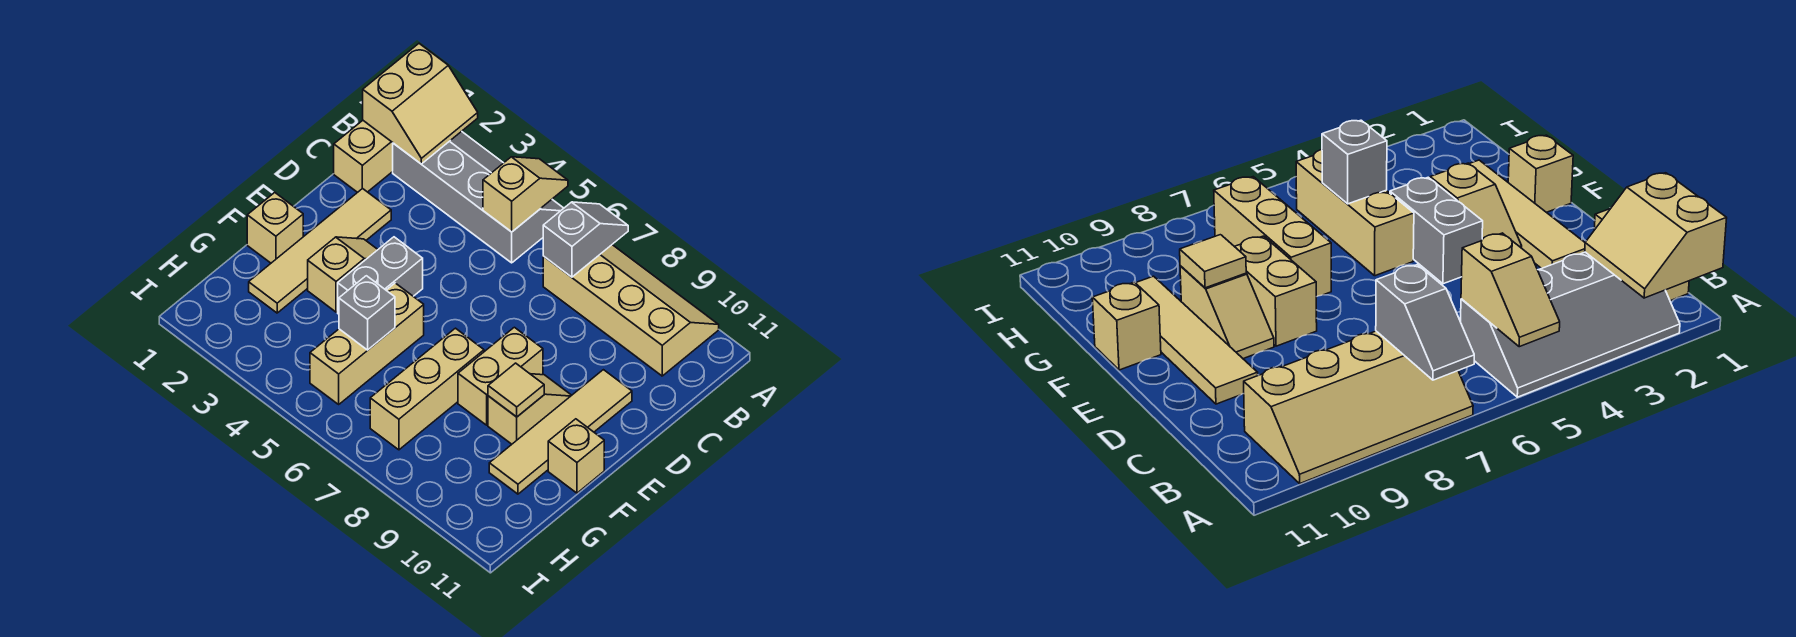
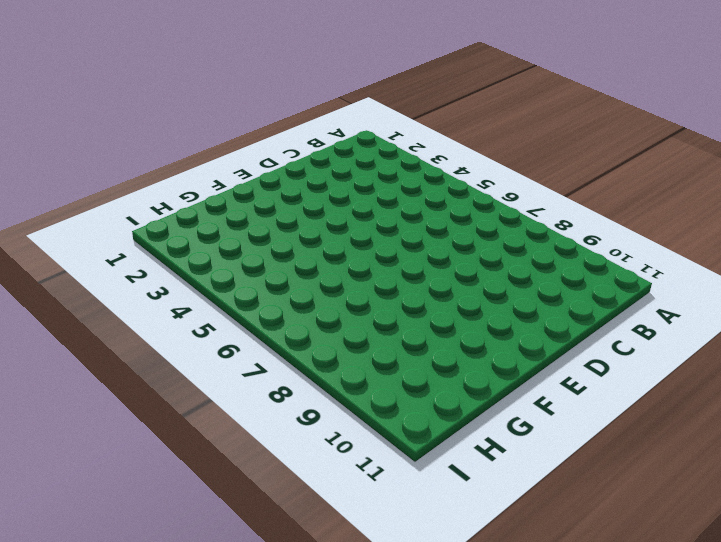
none -> grey 2x4 slope [393,131,564,263]
none -> tan 2x4 slope [543,245,719,376]
none -> tan 1x2 brick [334,121,393,192]

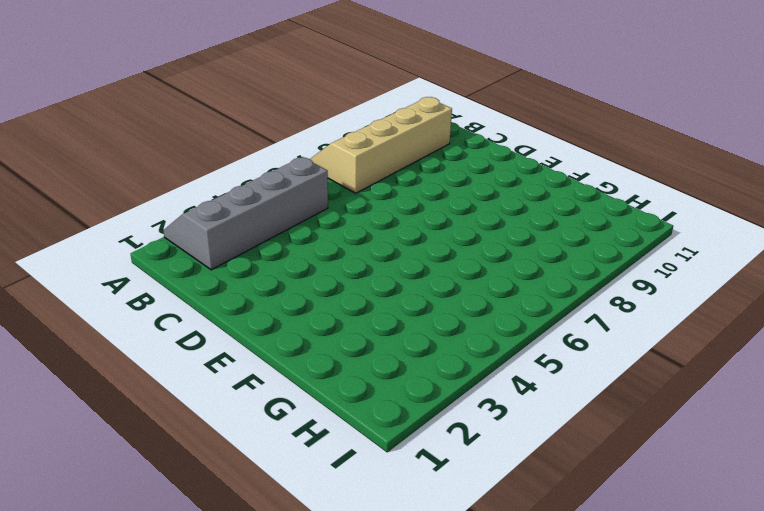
none -> tan 1x2 brick [334,121,393,192]
none -> tan 1x4 tile [249,188,391,313]
none -> tan 1x4 tile [489,370,632,494]

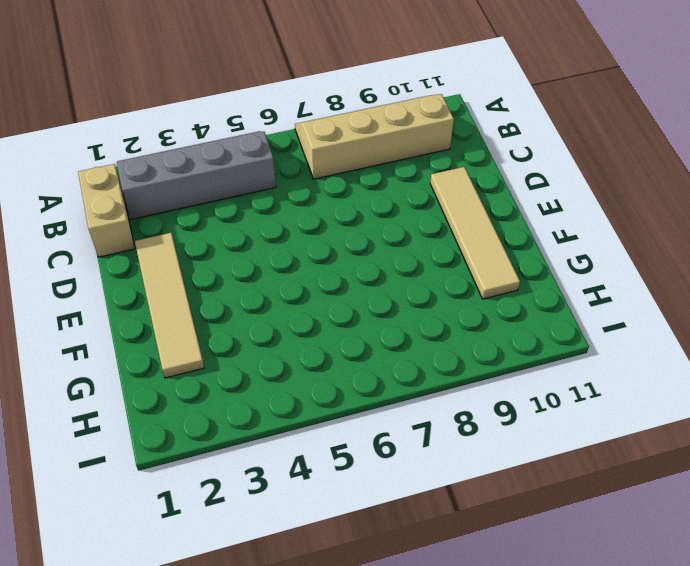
none -> tan 1x2 slope [308,237,378,312]
none -> grey 1x2 brick [338,237,423,314]
none -> tan 1x2 brick [458,327,543,425]

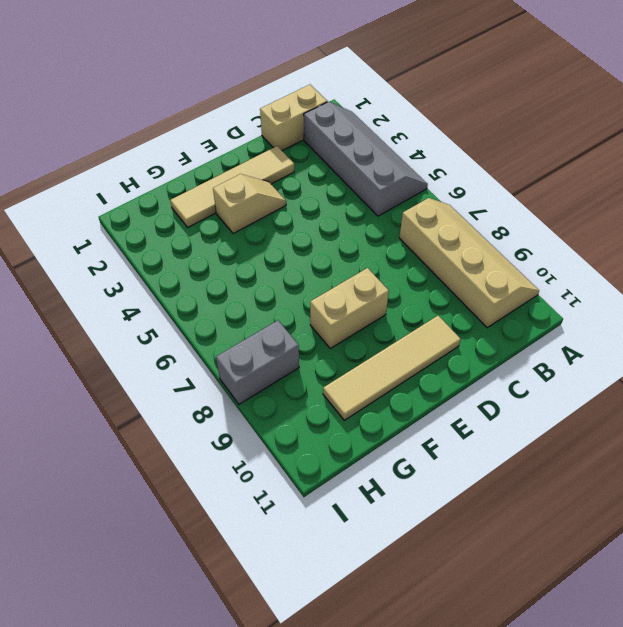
grey 1x2 brick [216,320,299,404] -> grey 1x2 brick moved to [338,237,423,314]
none -> tan 1x2 slope [488,374,572,444]
none -> tan 1x1 brick [247,193,303,263]
none -> tan 1x3 brick [310,283,424,404]

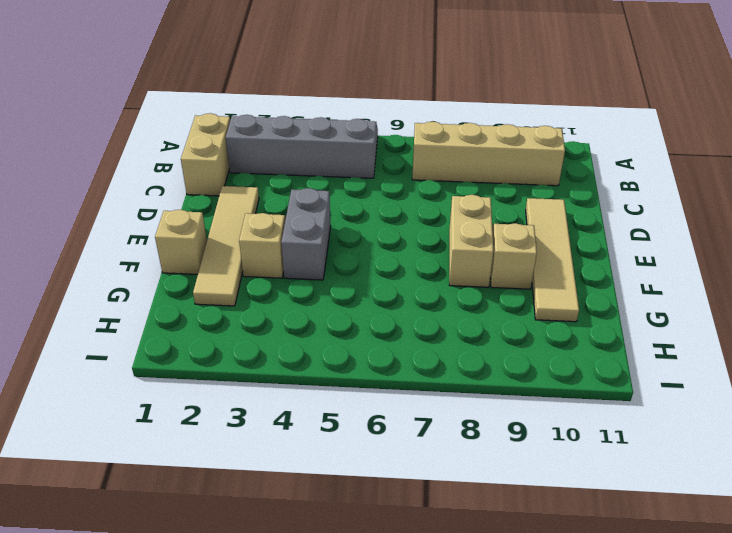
none -> tan 1x3 brick [310,283,424,404]
none -> tan 1x3 brick [370,328,484,450]
none -> tan 1x1 brick [548,419,604,493]

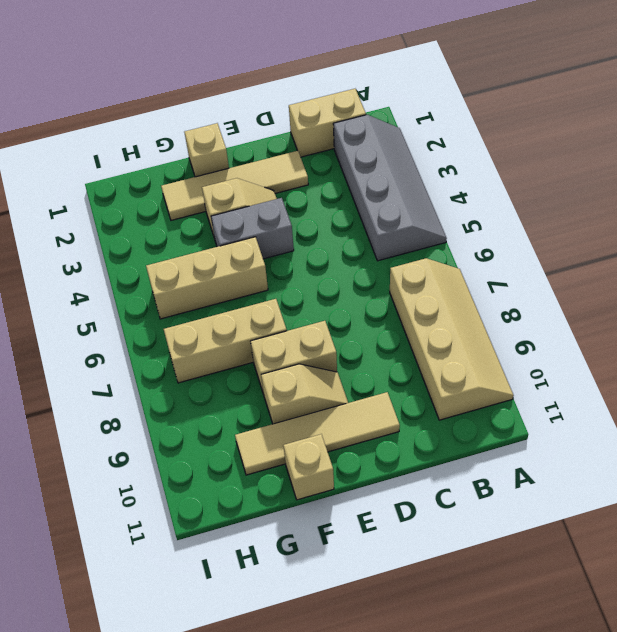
none -> tan 2x2 slope [363,44,478,164]
none -> tan 1x2 slope [483,157,568,232]
none -> grey 1x2 slope [543,202,628,277]

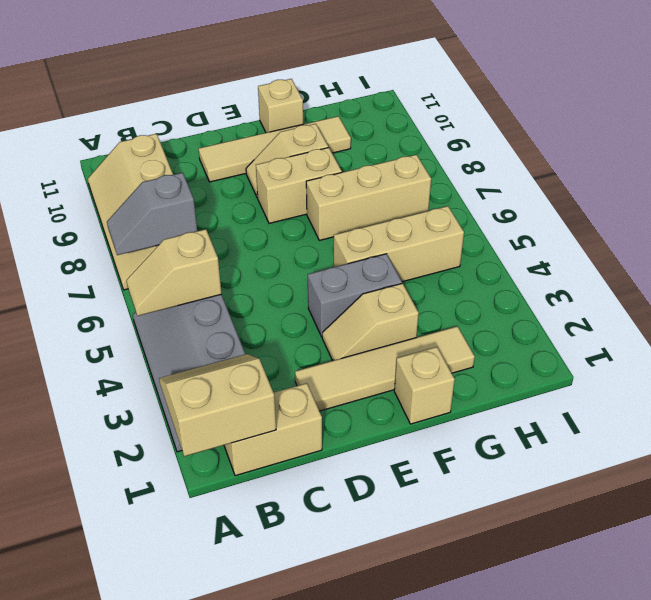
none -> tan 1x1 tile [488,363,544,417]
none -> grey 1x1 brick [339,276,395,350]

